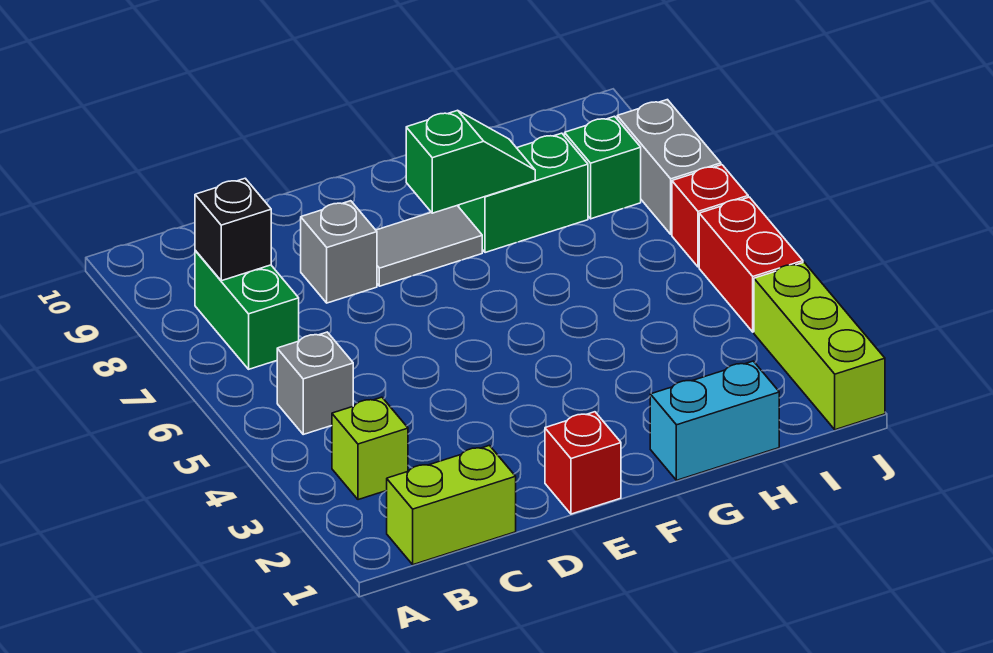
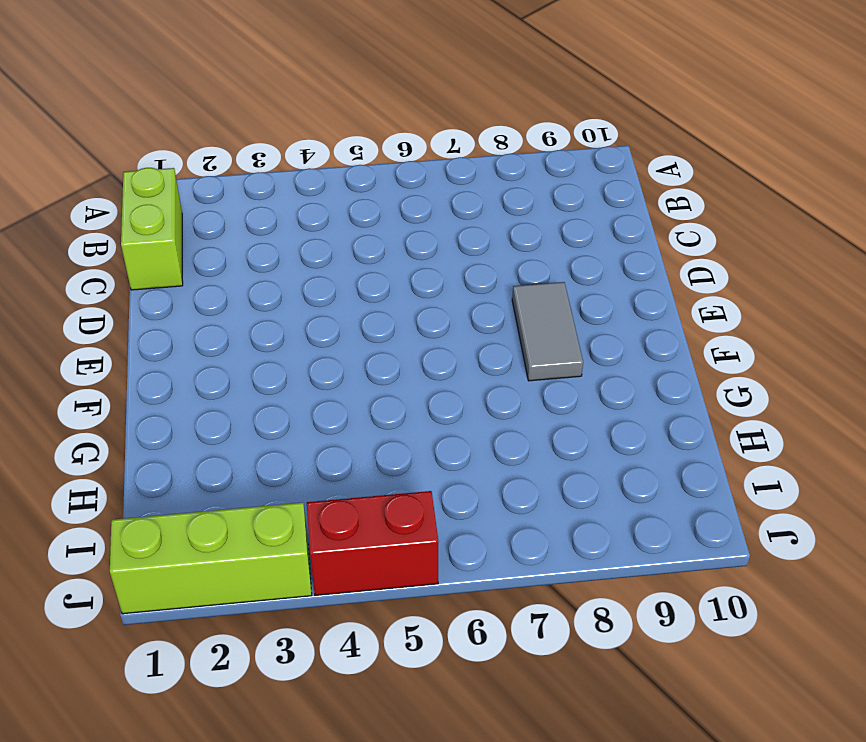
none -> lime 1x1 brick [332,397,408,500]
none -> grey 1x1 brick [277,332,353,434]
none -> green 1x2 brick [195,250,299,369]

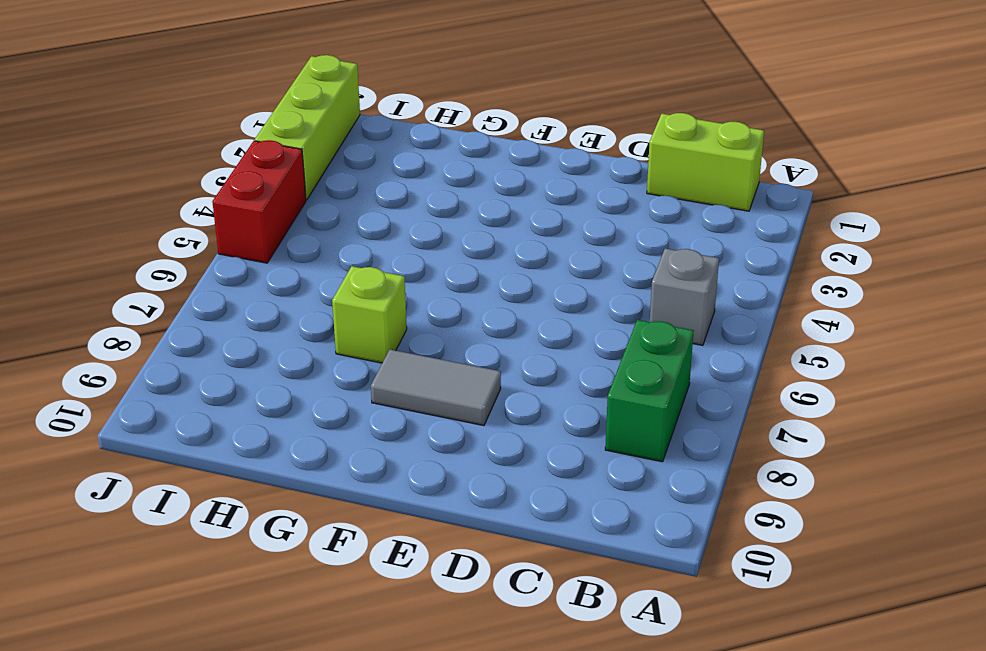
lime 1x1 brick [332,266,407,363] -> lime 1x1 brick moved to [332,397,408,500]
none -> grey 1x1 brick [301,201,377,303]
none -> red 1x1 brick [545,412,621,514]
none -> cyan 1x2 brick [650,361,779,480]

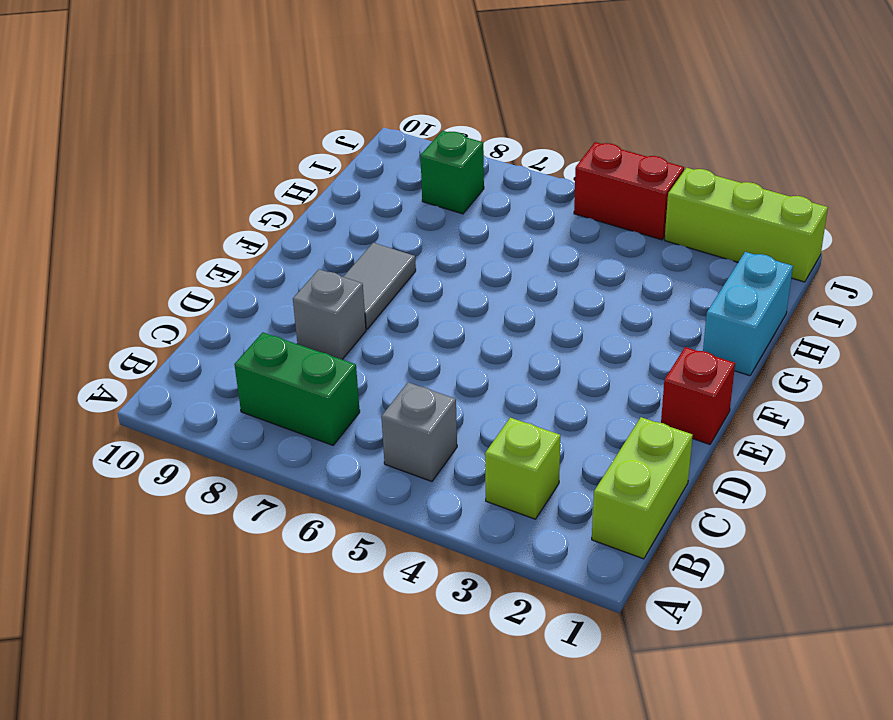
none -> green 1x2 brick [459,133,588,253]
none -> red 1x1 brick [672,165,748,267]
none -> grey 1x2 brick [617,100,721,234]

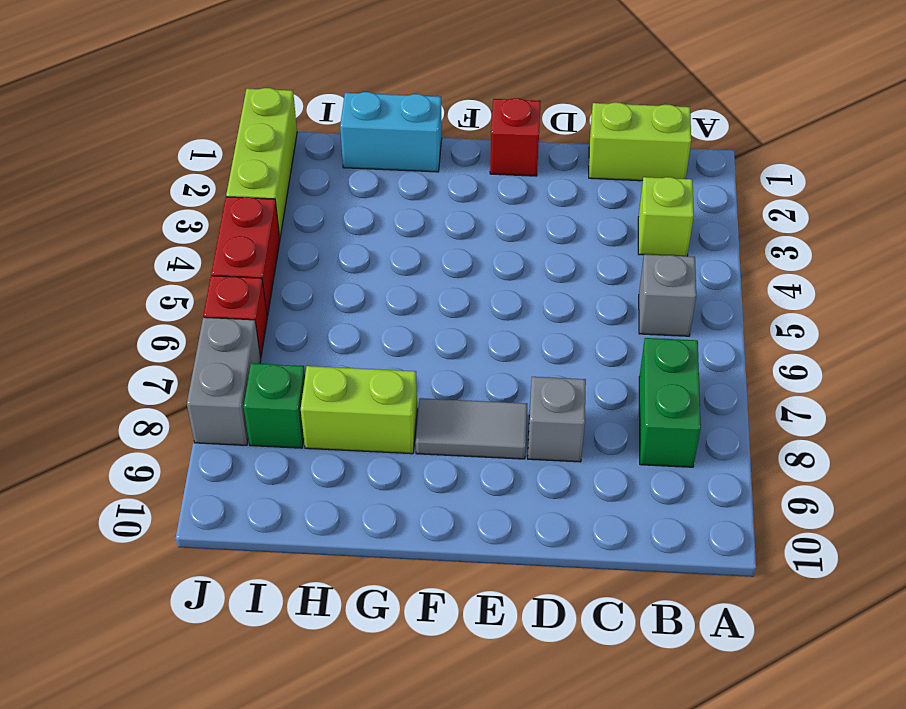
lime 1x2 brick [301,366,417,454] -> green 1x2 brick [459,133,588,253]
none -> black 1x1 brick [195,178,271,281]
none -> green 1x2 slope [406,110,535,213]

